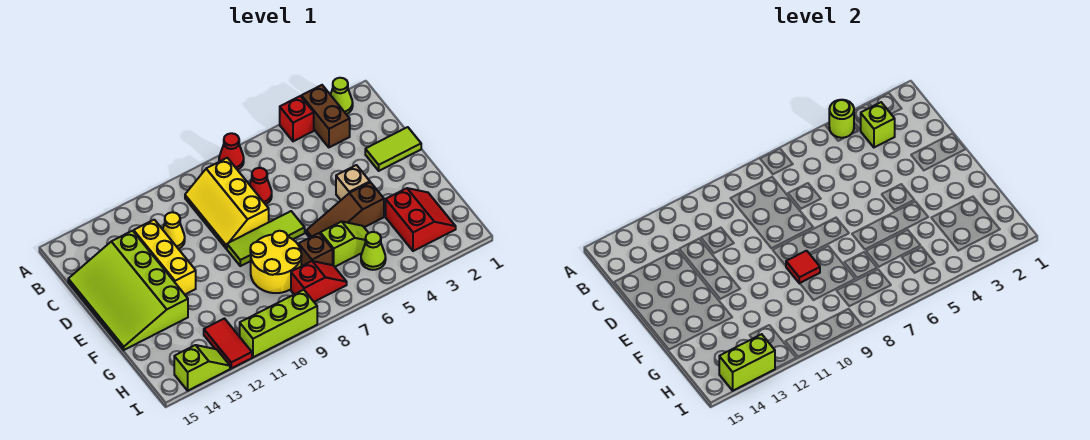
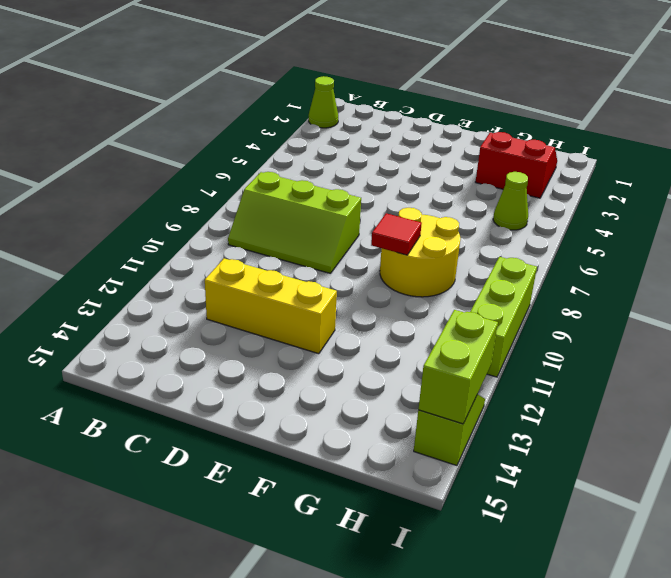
lime 2x3 slope [228,172,361,274] -> yellow 2x3 slope [185,158,269,249]
none -> brown 1x2 brick [301,85,350,147]
none -> red 1x1 brick [280,96,314,141]
none -> red 1x1 cone [219,133,244,170]

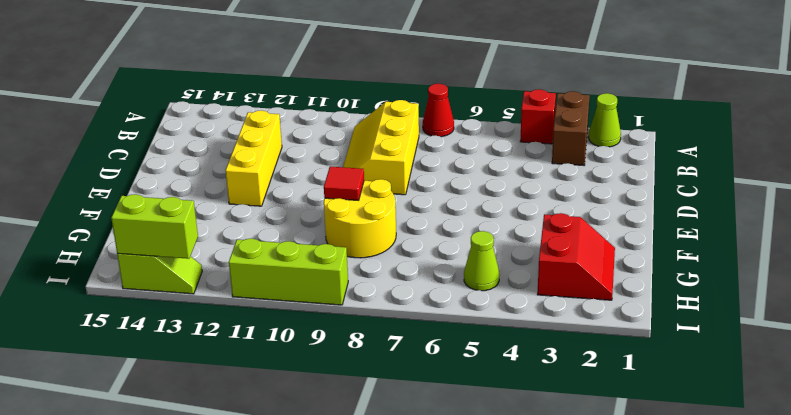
none -> red 1x1 cone [250,168,272,204]
none -> yellow 1x1 cone [163,212,185,249]
none -> lime 3x4 slope [68,231,188,350]

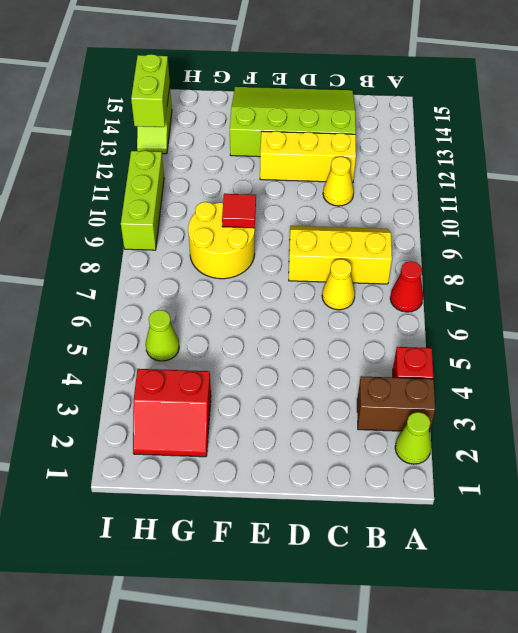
yellow 1x1 cone [322,259,355,310] -> red 1x1 cone [250,168,272,204]
none -> lime 1x2 tile [365,127,421,171]
none -> tan 1x1 brick [336,165,370,200]
none -> lime 1x3 tile [227,211,305,266]

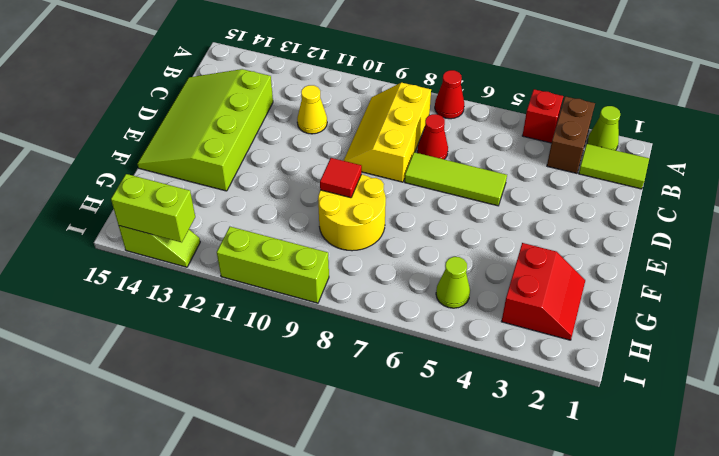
lime 1x2 tile [579,144,649,189] -> lime 1x2 tile moved to [365,127,421,171]
lime 1x3 tile [405,152,507,206] -> lime 1x3 tile moved to [227,211,305,266]
none -> yellow 1x3 brick [134,220,196,294]
none -> tan 1x1 brick [336,165,370,200]
none -> brown 1x3 slope [306,182,384,238]

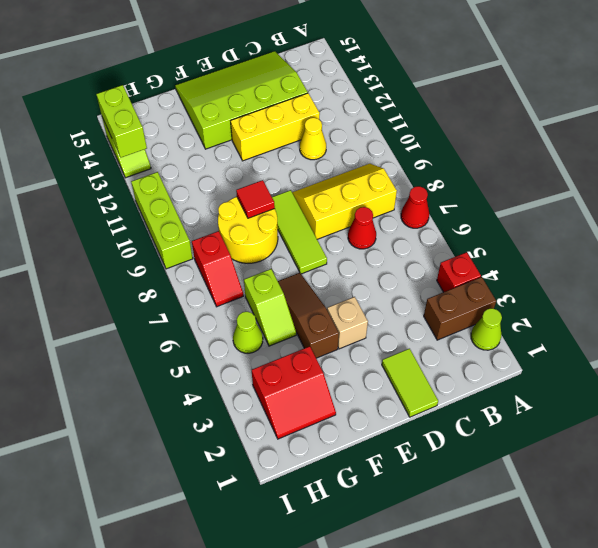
none -> brown 1x1 brick [299,233,333,266]
none -> red 1x2 tile [204,319,252,368]
none -> lime 1x1 round brick [829,100,854,138]

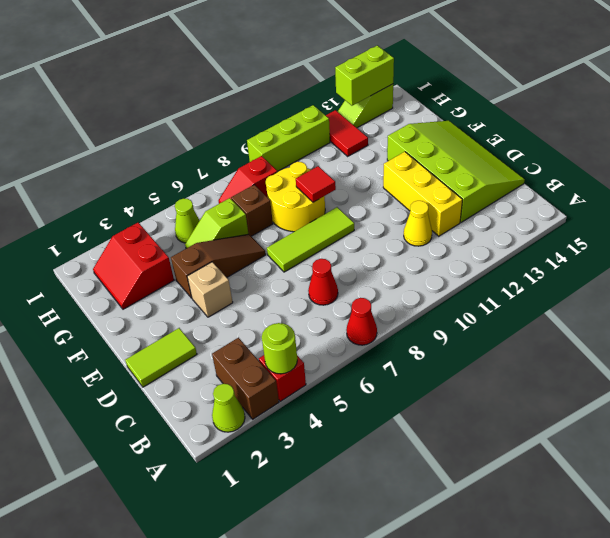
none -> yellow 2x3 slope [185,158,269,249]
none -> lime 1x1 brick [860,102,895,147]

